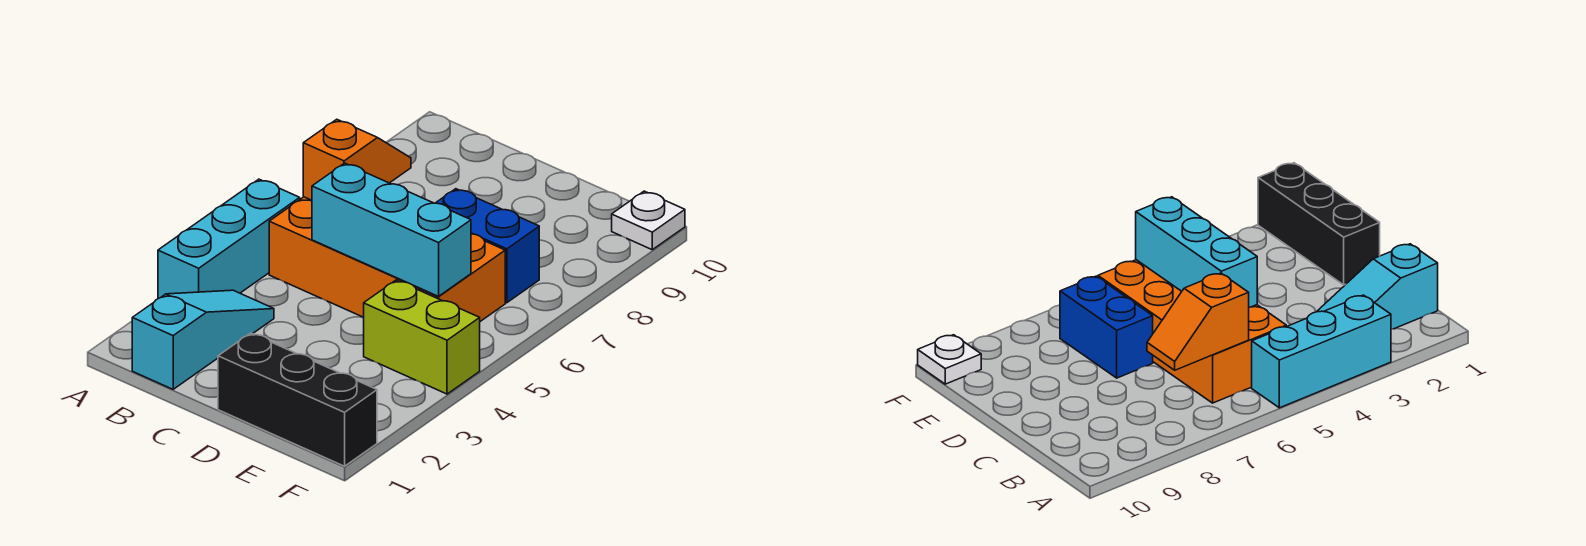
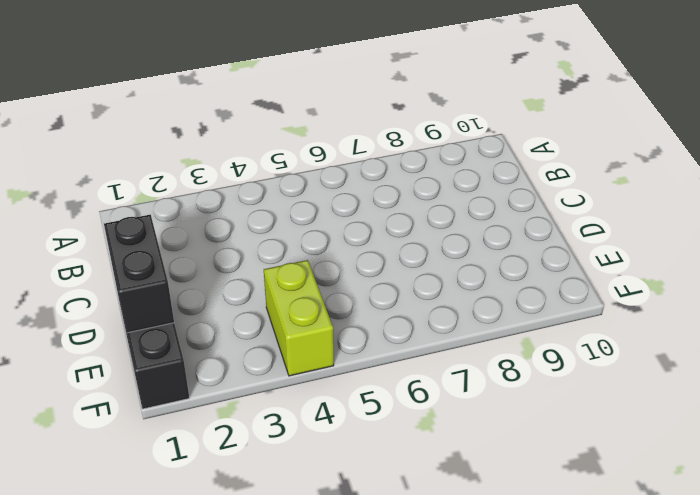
black 1x2 brick [104,215,174,333] -> none
none -> cyan 1x3 brick [158,179,300,299]
none -> cyan 1x3 slope [132,290,274,389]

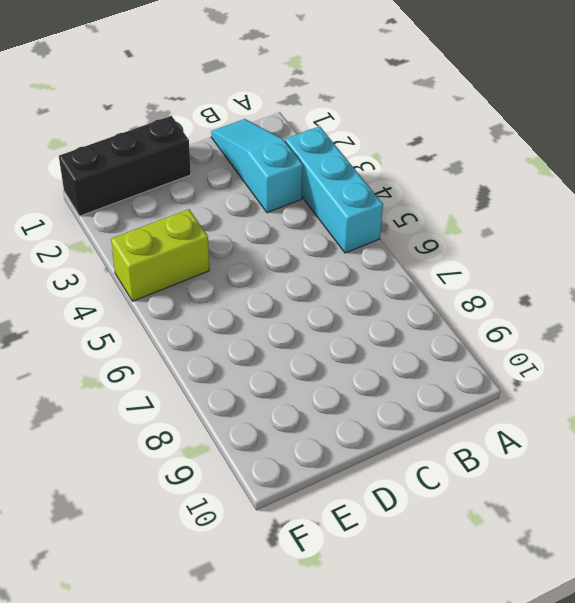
cyan 1x3 slope [211,119,303,213] -> cyan 1x3 slope turned to [132,290,274,389]
none -> orange 2x4 brick [269,197,505,321]
none -> blue 1x2 brick [436,189,539,303]

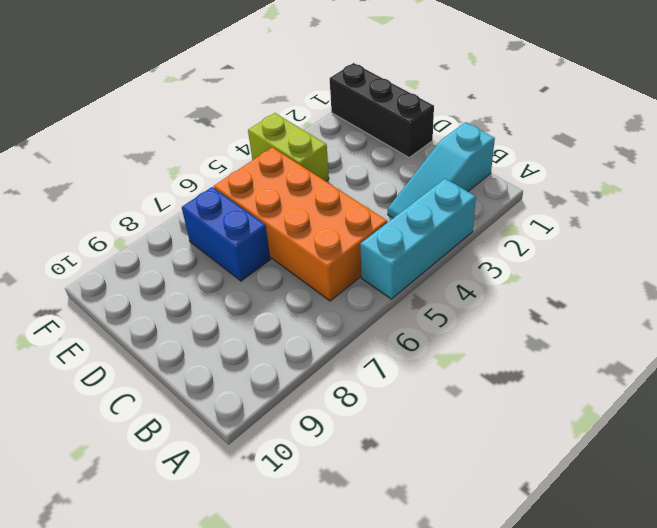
none -> white 1x1 plate [612,191,685,250]
none -> orange 1x2 slope [303,119,411,200]

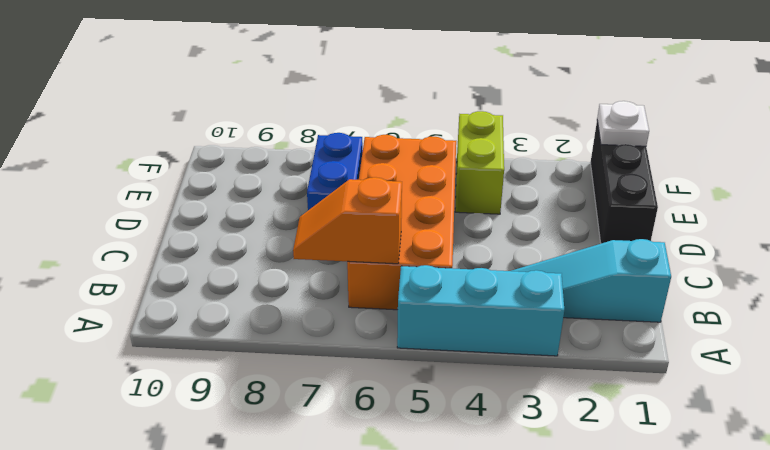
white 1x1 plate [597,101,649,146] -> white 1x1 plate moved to [612,191,685,250]
none -> cyan 1x3 brick [312,163,471,296]

